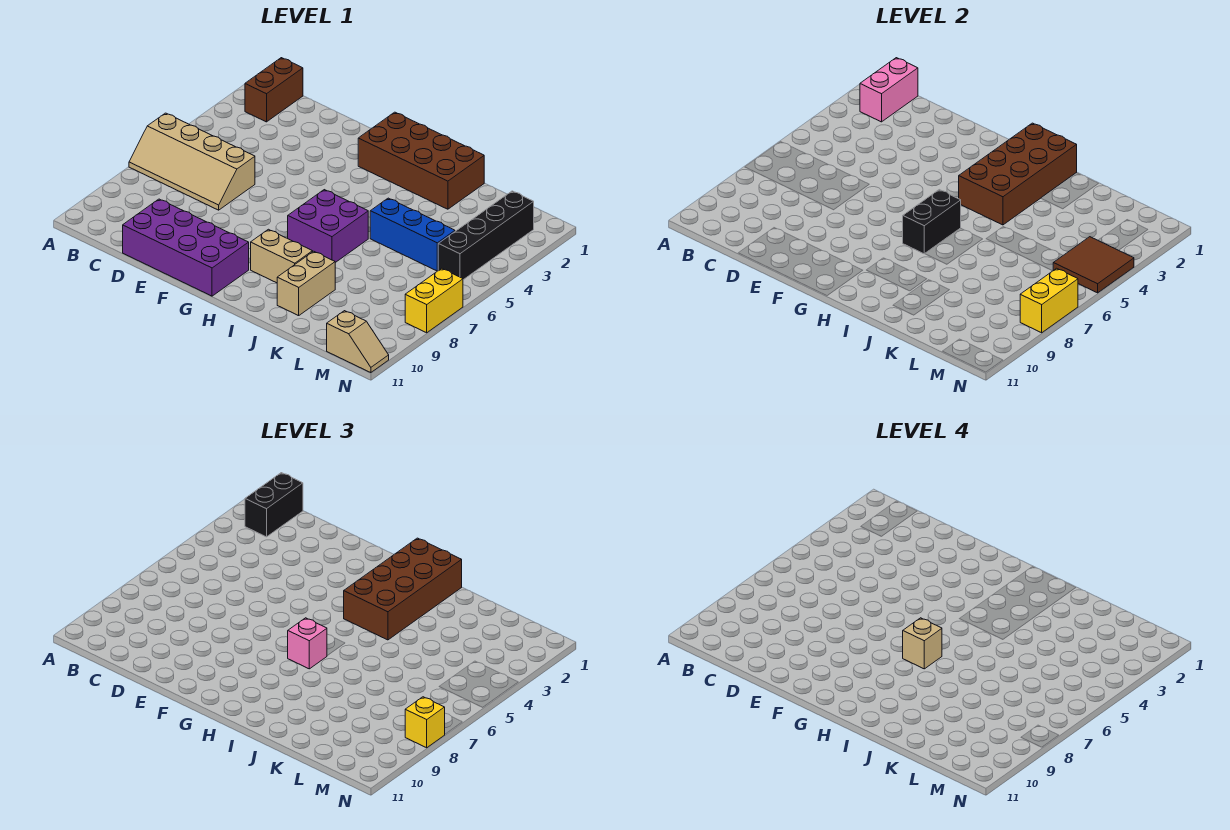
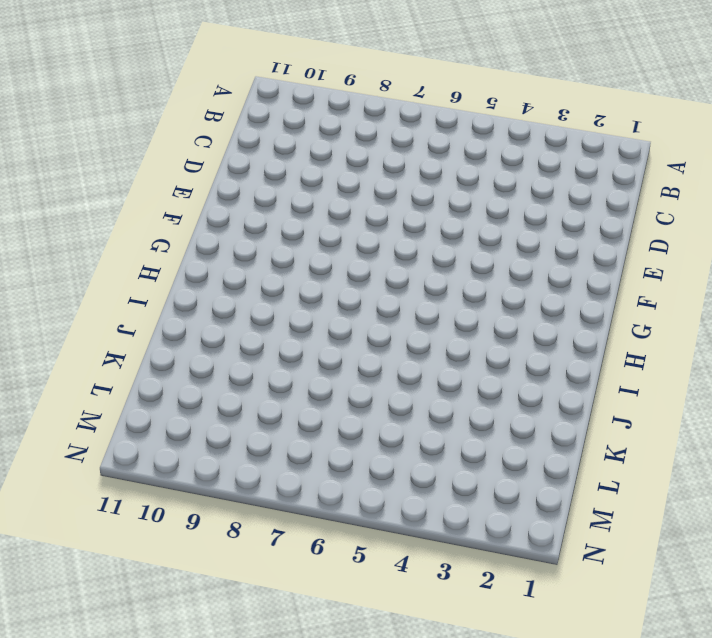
none -> tan 2x4 slope [129,113,255,210]
none -> brown 1x2 brick [245,58,303,122]
none -> purple 2x4 brick [123,199,249,296]

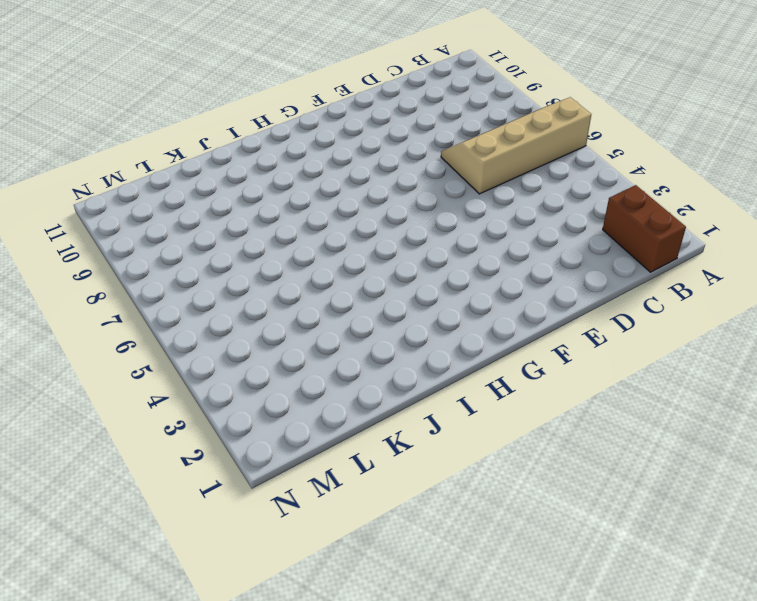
none -> purple 2x4 brick [123,199,249,296]
none -> brown 2x4 brick [358,112,484,209]
none -> purple 2x2 brick [288,190,368,263]

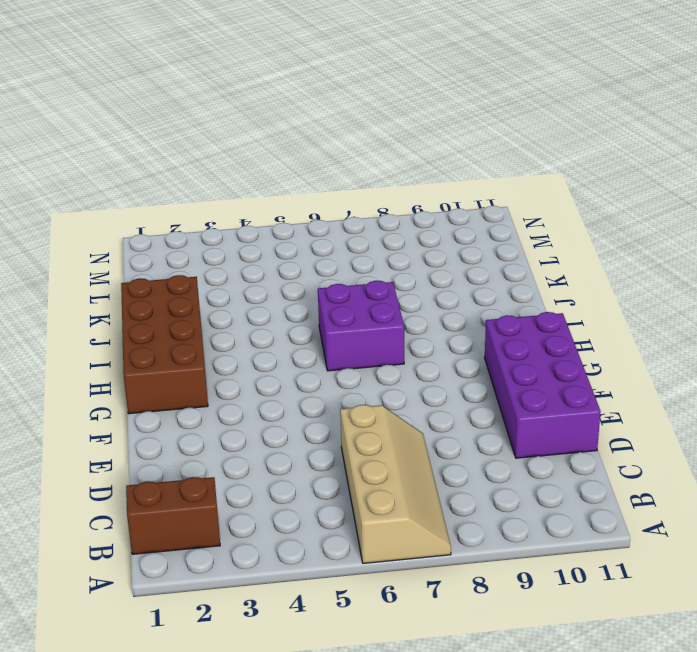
none -> tan 1x2 brick [251,229,313,283]
none -> blue 1x3 brick [370,198,455,271]
none -> tan 1x2 brick [277,251,335,316]

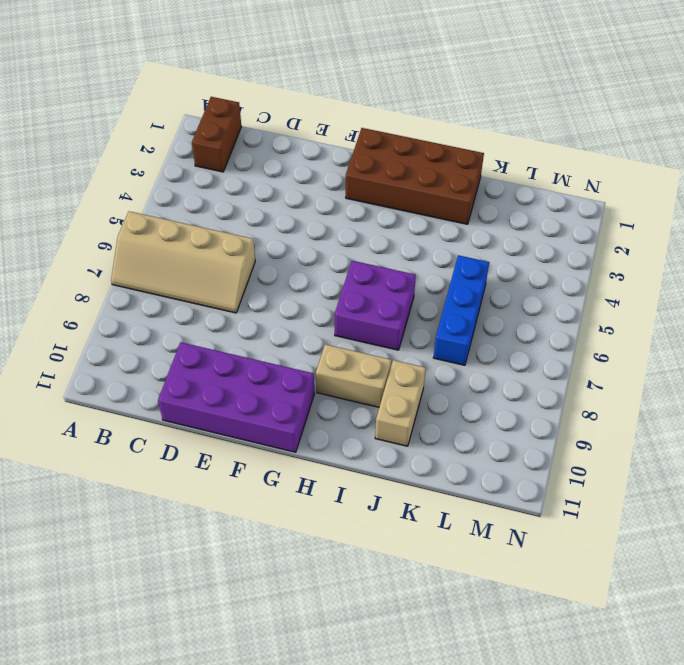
blue 1x3 brick [433,255,489,365] -> blue 1x3 brick turned to [370,198,455,271]
none -> black 1x4 brick [438,191,534,280]
none -> tan 1x2 slope [327,311,389,373]
none -> yellow 1x2 brick [405,268,463,333]

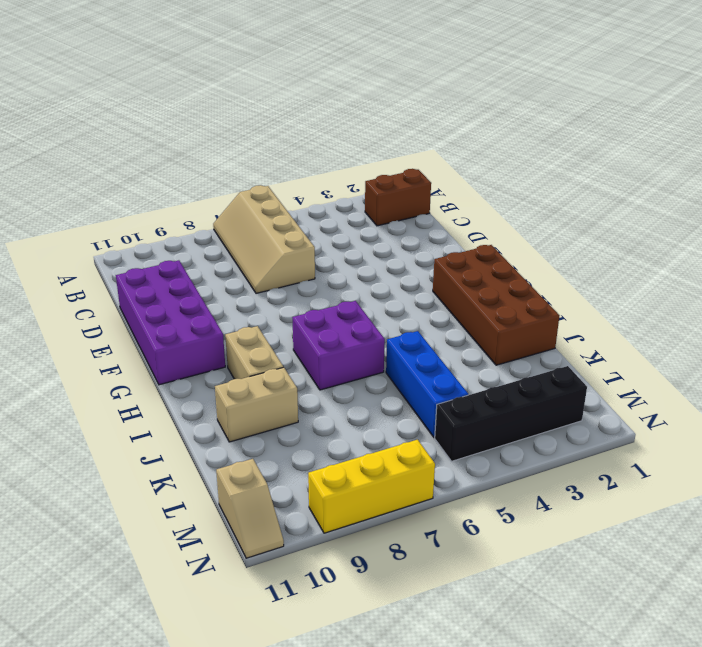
yellow 1x3 brick [308,440,435,533] -> yellow 1x2 brick [405,268,463,333]
none -> pink 1x2 brick [860,58,918,122]
none -> brown 2x4 brick [959,123,1077,225]
none -> black 1x2 brick [903,190,961,254]

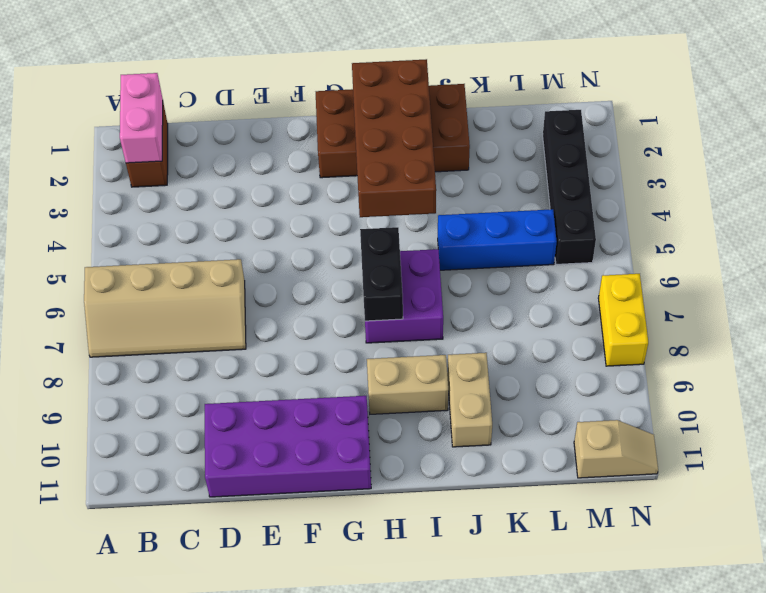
none -> brown 2x2 tile [1053,237,1134,293]
none -> yellow 1x2 brick [1020,268,1078,333]
none -> black 1x2 brick [245,473,303,537]

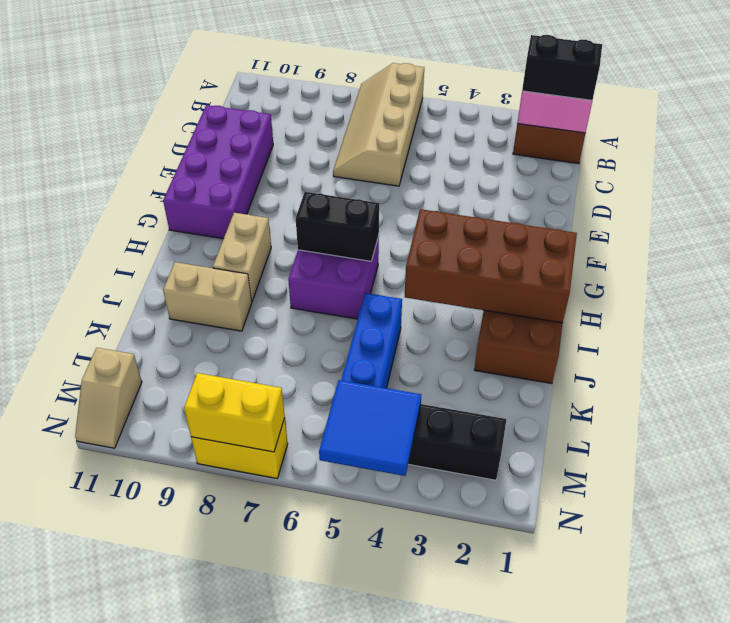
blue 2x2 tile [319,380,421,476] -> brown 2x2 tile [1053,237,1134,293]
none -> brown 2x4 brick [344,538,462,640]
none -> pink 1x1 brick [288,618,327,669]
none -> yellow 1x1 brick [405,697,445,748]

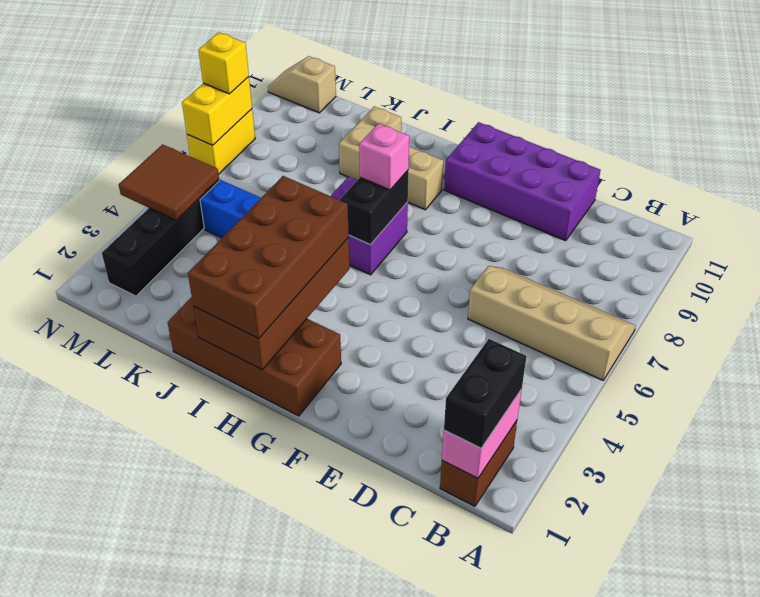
none -> tan 1x1 brick [903,618,942,669]

